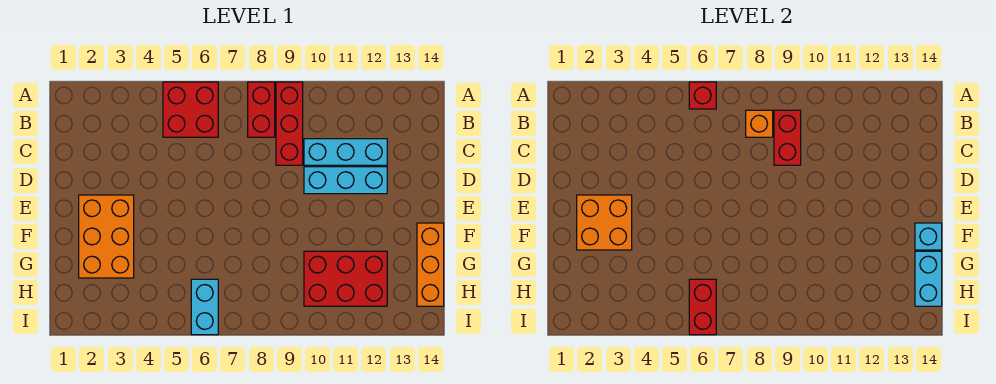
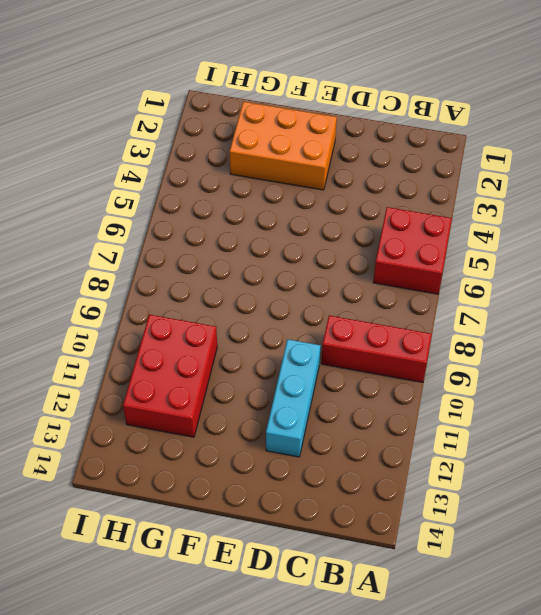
none -> red 1x2 brick [248,82,275,137]
none -> cyan 1x3 brick [304,139,387,165]
none -> orange 1x3 brick [417,223,444,306]

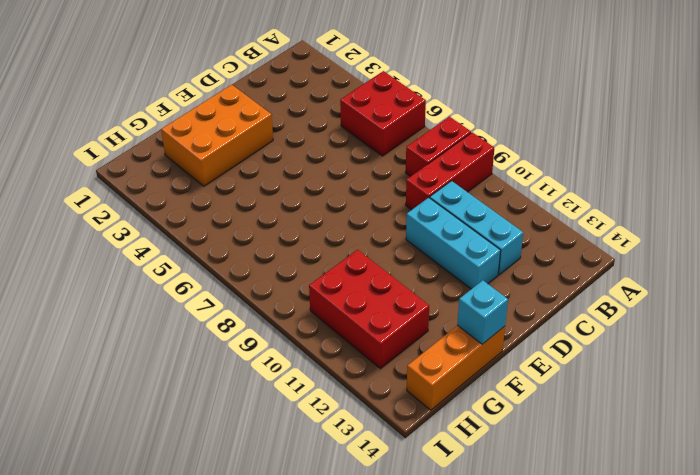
none -> cyan 1x2 brick [191,279,218,335]
none -> red 1x1 brick [689,82,716,109]
none -> orange 1x1 brick [746,110,773,137]

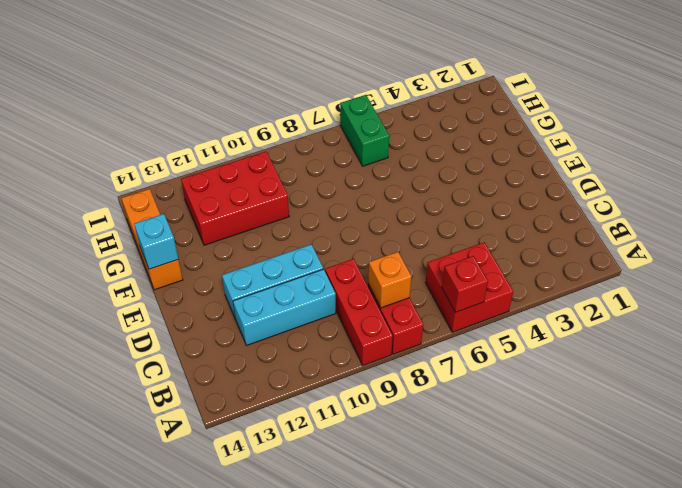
green 1x2 brick [340,95,389,166] -> cyan 1x2 brick [191,279,218,335]
none -> orange 2x3 brick [79,195,134,278]
none -> red 1x2 brick [774,110,801,165]
none -> orange 2x2 brick [577,195,632,250]

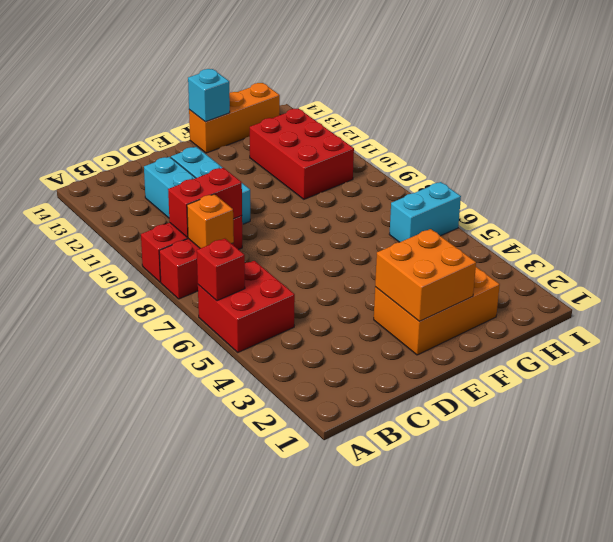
none -> cyan 1x2 brick [915,251,942,306]
none -> red 1x2 brick [689,279,716,335]

